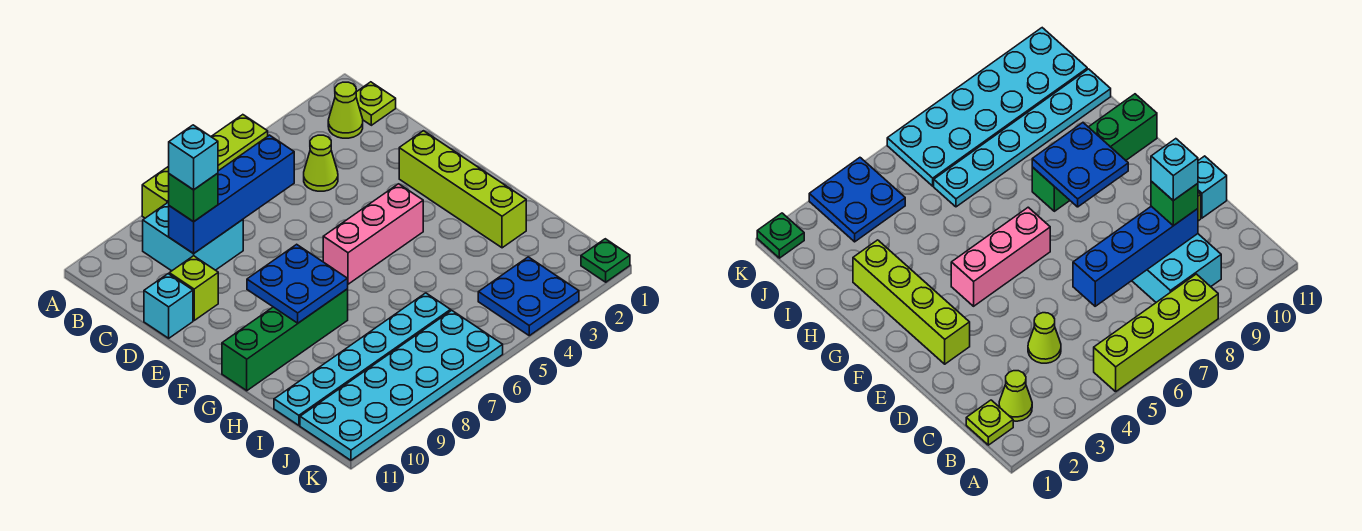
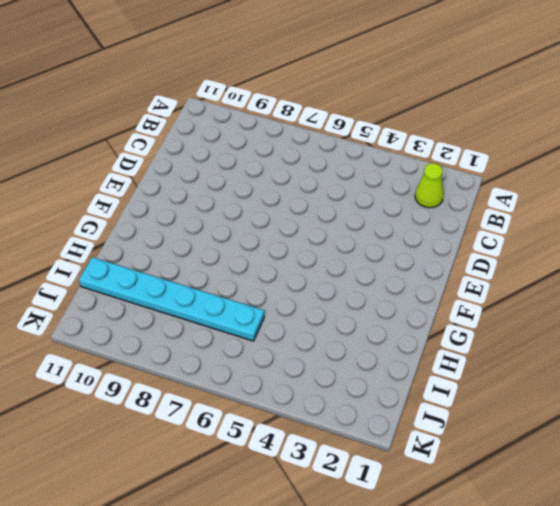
none -> lime 1x4 brick [142,115,268,218]
none -> lime 1x1 plate [356,82,396,125]
none -> cyan 2x2 brick [143,202,243,271]

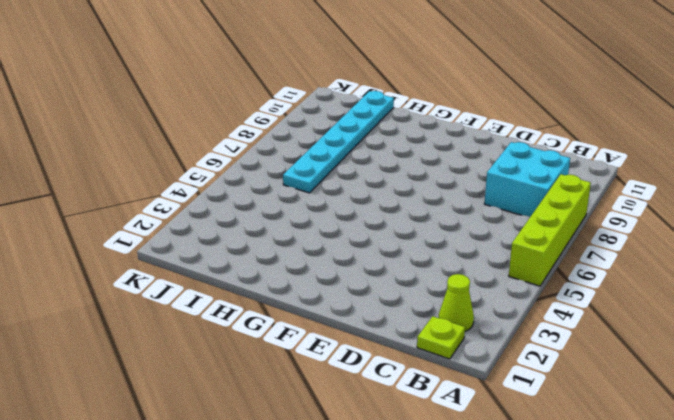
none -> lime 1x1 cone [304,135,338,191]
none -> lime 1x1 brick [169,256,218,320]
none -> cyan 1x1 brick [144,274,193,338]

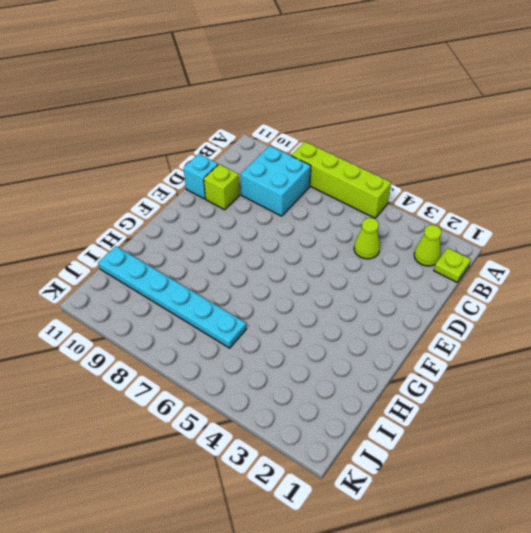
none -> lime 1x4 brick [399,131,526,248]
none -> pink 1x3 brick [323,184,423,284]
none -> green 1x4 brick [222,289,348,391]

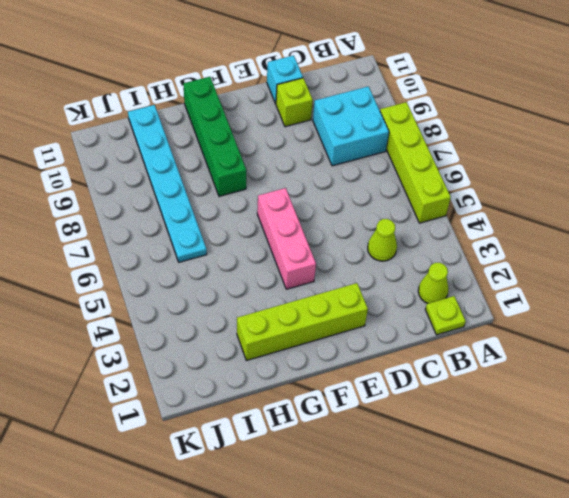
none -> blue 2x2 plate [478,257,579,336]
none -> cyan 2x6 plate [300,310,503,460]
none -> green 1x1 plate [581,239,630,282]

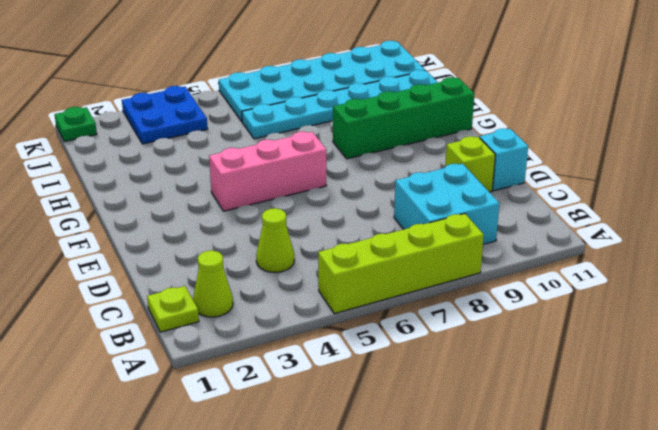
none -> lime 1x4 brick [399,131,526,248]
none -> blue 1x4 brick [169,135,294,254]
none -> blue 2x2 plate [247,244,348,323]

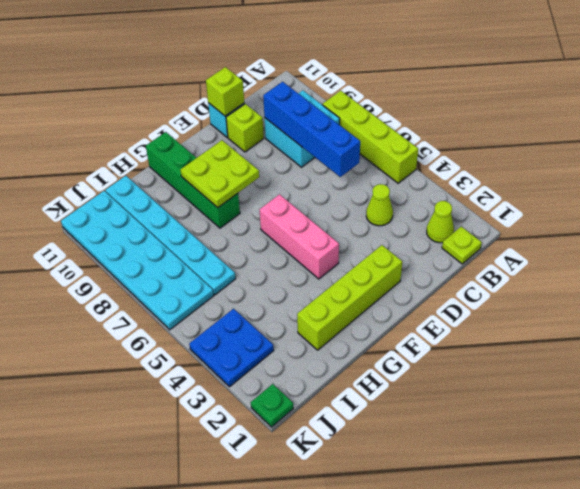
lime 1x1 brick [206,67,244,116] -> none
lime 2x2 plate [180,140,259,208] -> blue 2x2 plate [247,244,348,323]
none -> green 1x1 brick [169,173,218,222]
none -> cyan 1x1 brick [169,125,218,190]

